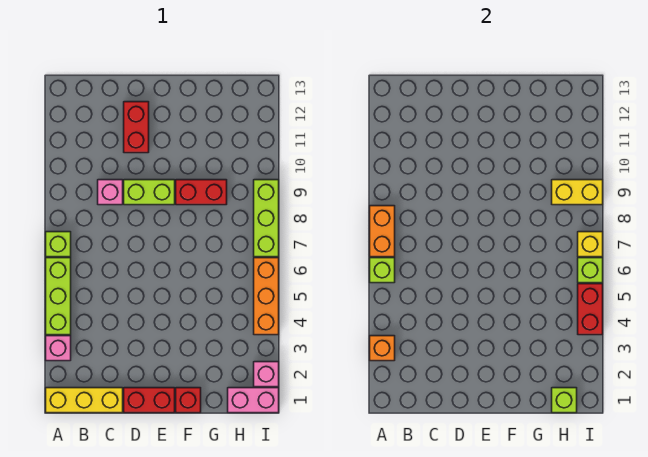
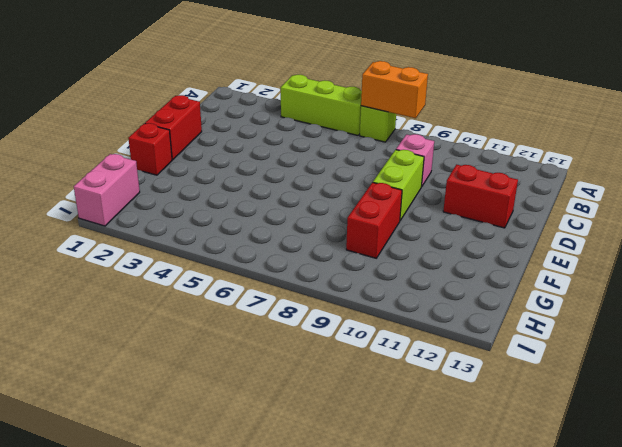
none -> yellow 1x3 brick [46,388,123,413]
none -> pink 1x1 brick [46,336,71,361]
none -> pink 1x1 brick [254,362,279,387]

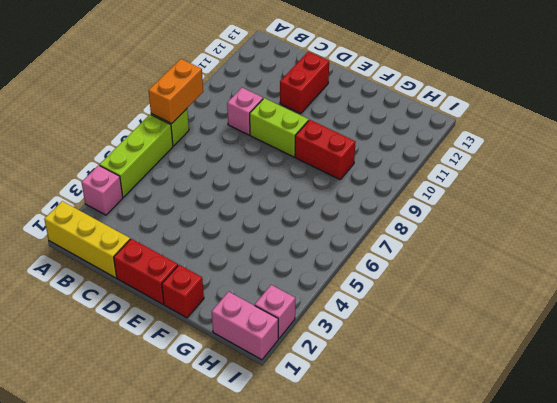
none -> orange 1x3 brick [254,258,279,335]
none -> lime 1x3 brick [254,180,279,257]
none -> orange 1x1 brick [370,336,395,361]

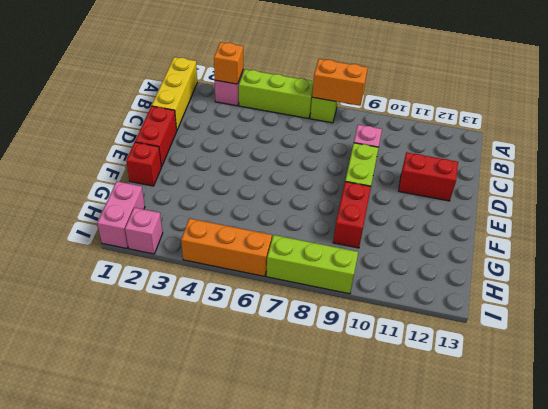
none -> lime 1x1 brick [370,258,395,283]
none -> lime 1x1 brick [552,388,577,413]
none -> yellow 1x2 brick [552,180,603,205]

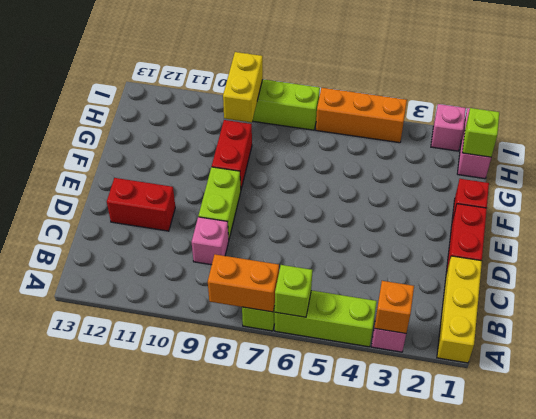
none -> red 1x2 brick [578,284,603,335]
none -> lime 1x1 brick [578,258,603,283]
none -> yellow 1x1 brick [578,232,603,257]

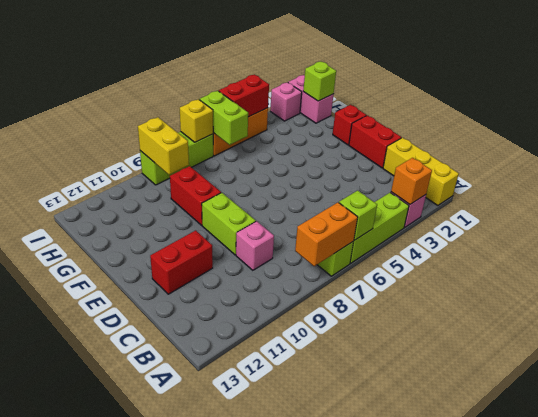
lime 1x2 brick [199,91,248,145] -> lime 1x1 brick [578,258,603,283]

